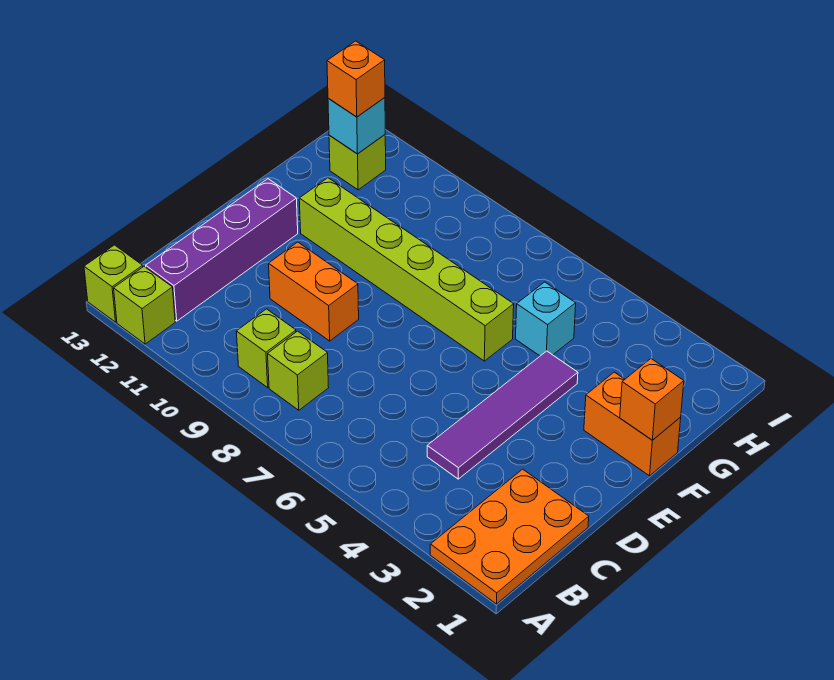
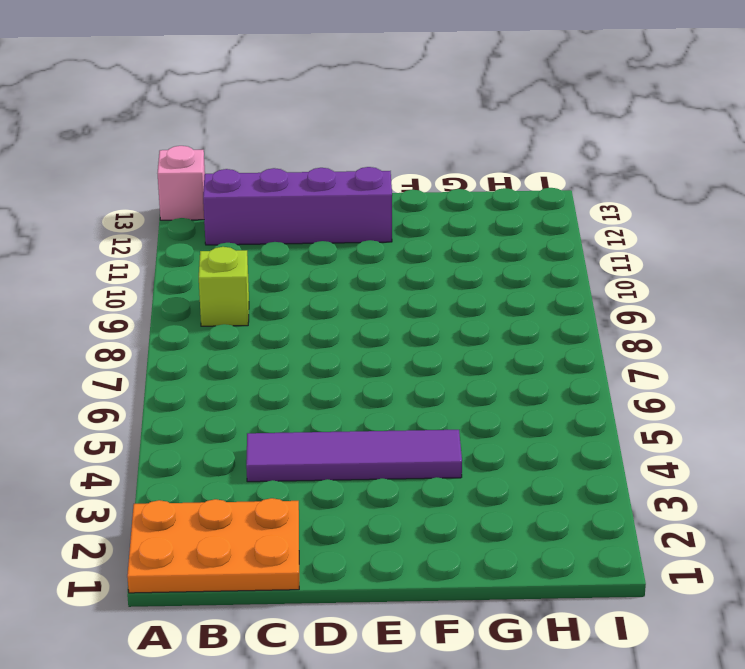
pink 1x1 brick [158,146,205,220] -> lime 1x1 brick [84,245,143,322]
none -> lime 1x1 brick [114,267,175,344]
none -> lime 1x1 brick [268,331,329,410]
none -> orange 1x2 brick [269,242,359,341]

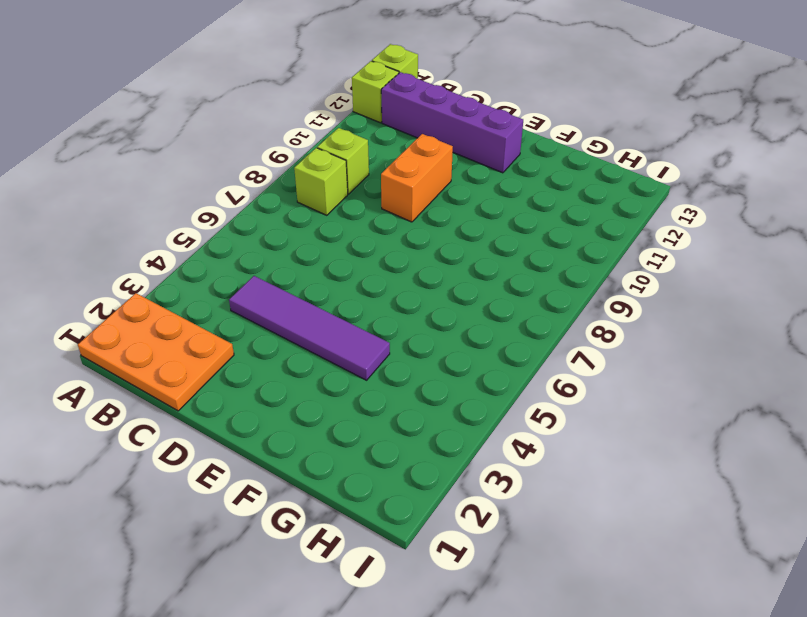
none -> orange 1x2 brick [584,372,681,476]
none -> lime 1x6 brick [299,178,514,361]
none -> cyan 1x1 brick [516,282,576,356]

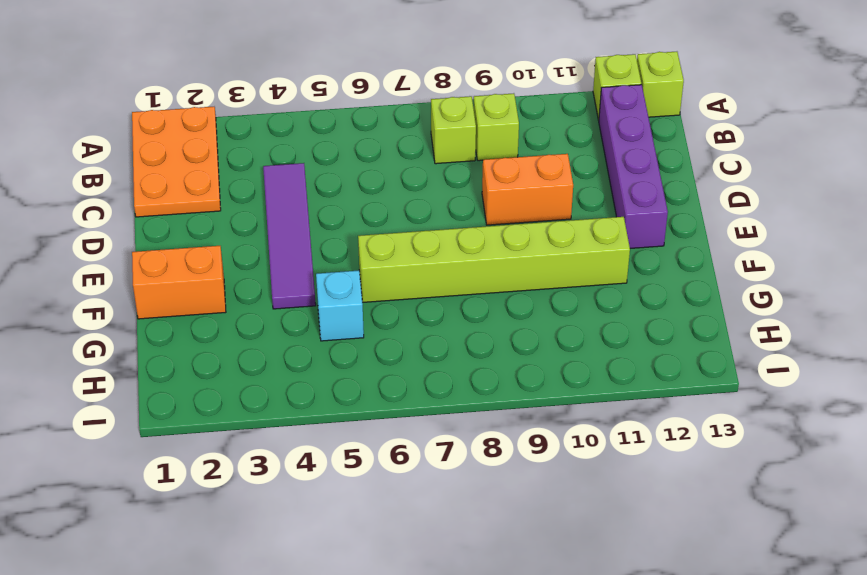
none -> lime 1x1 brick [329,135,386,190]
none -> orange 1x1 brick [620,359,684,440]
none -> cyan 1x1 brick [328,98,385,154]

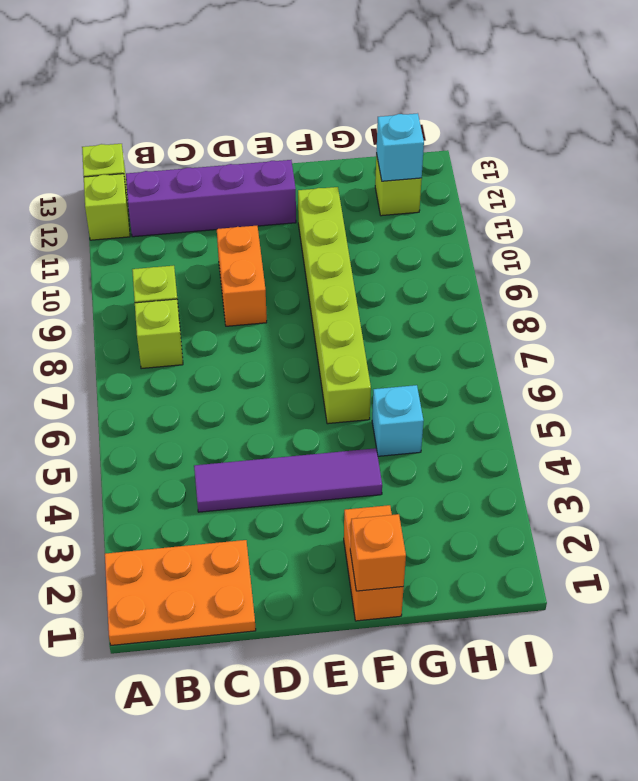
none -> orange 1x1 brick [327,41,385,117]

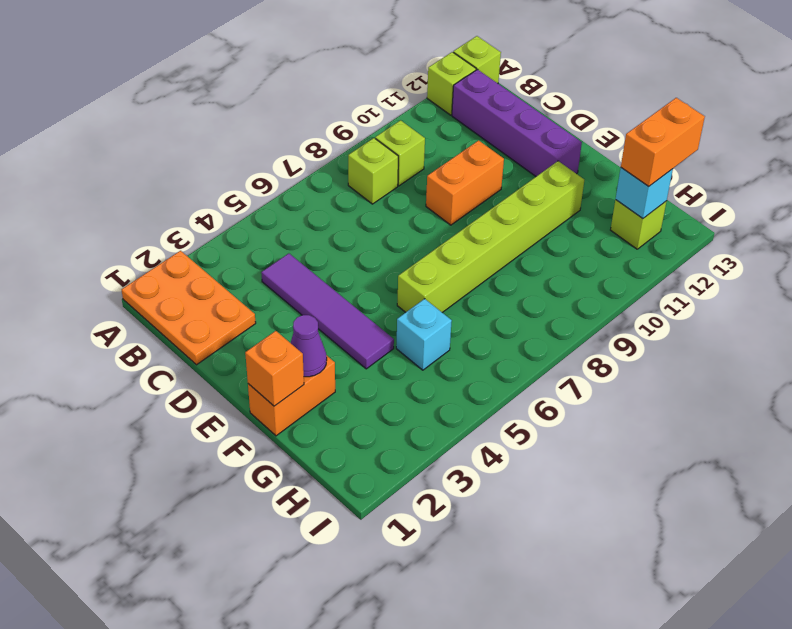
purple 1x1 cone [291,315,327,377] -> none
orange 1x2 brick [621,98,705,186] -> orange 1x1 brick [327,41,385,117]

